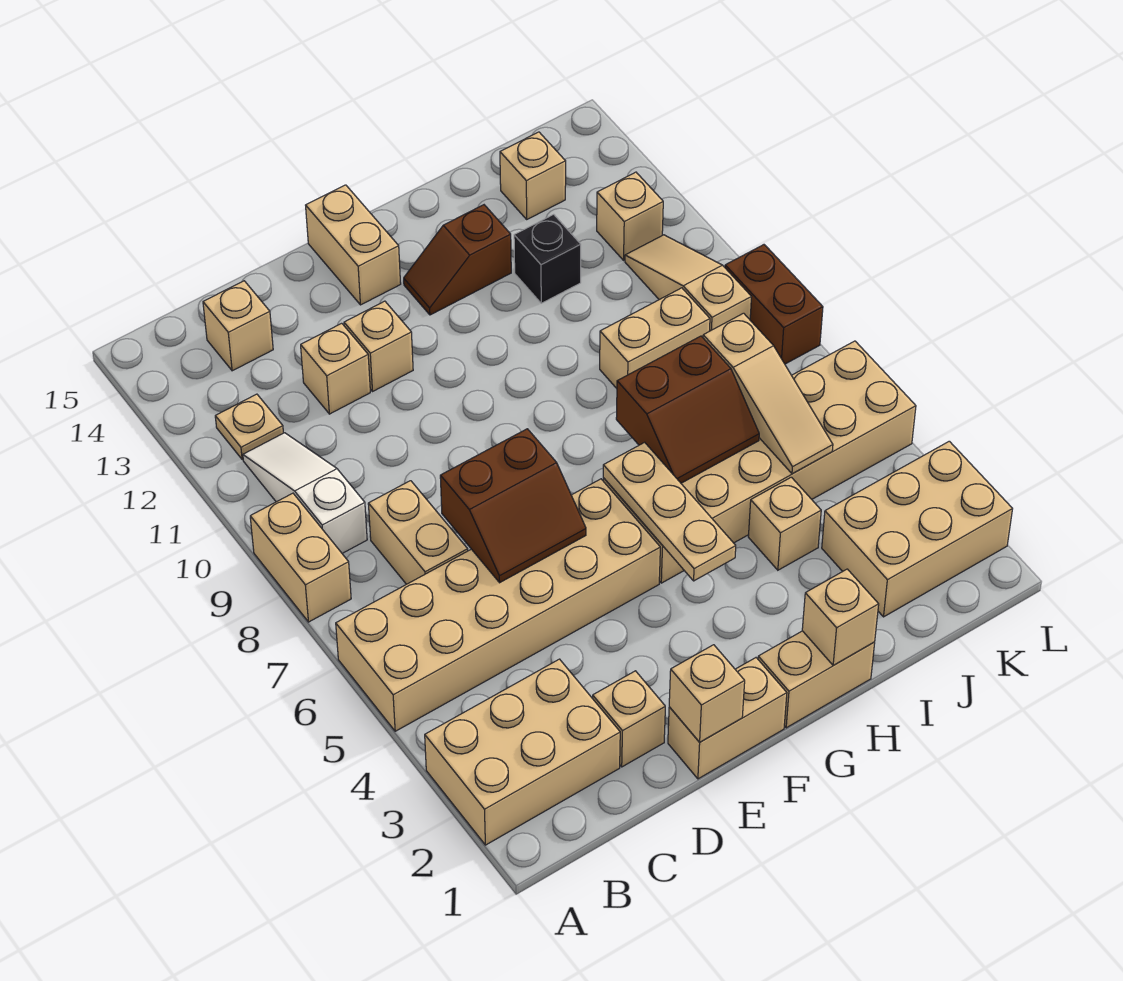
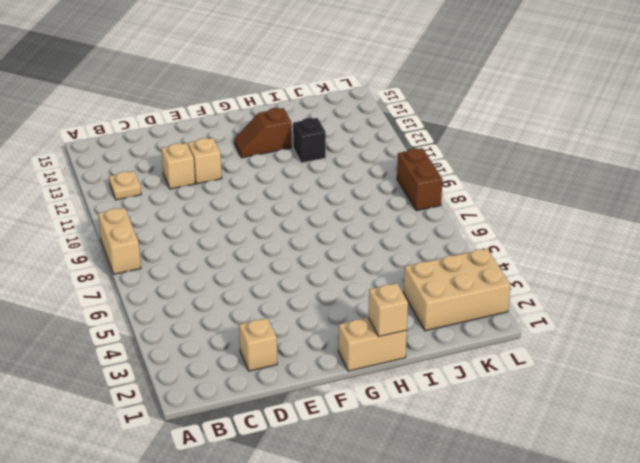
none -> tan 2x3 brick [425,659,620,845]
none -> tan 2x6 brick [336,479,660,731]
none -> white 1x3 slope [243,433,367,553]

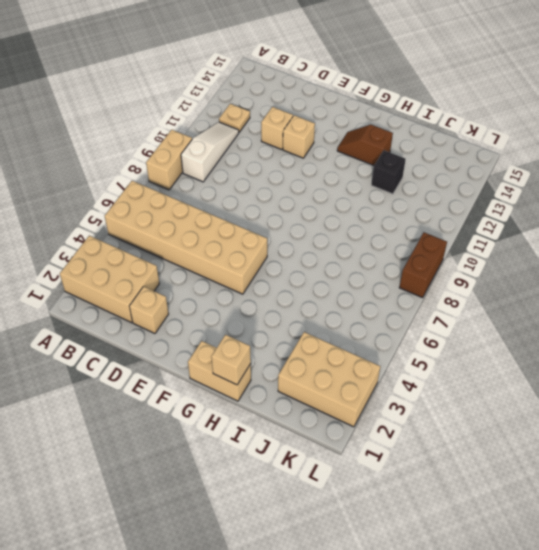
none -> tan 1x2 brick [368,481,468,584]
none -> tan 1x1 brick [203,281,273,371]
none -> tan 1x2 brick [668,658,787,779]

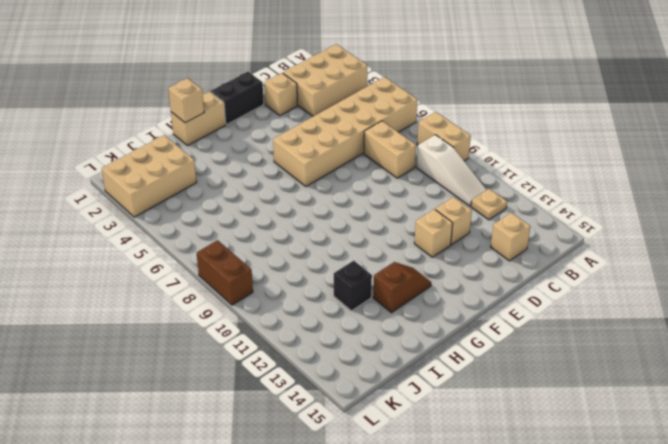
black 1x2 brick [211,72,264,124] -> tan 1x2 brick [668,658,787,779]
none -> tan 1x2 brick [306,185,401,305]
none -> tan 2x6 brick [603,341,916,583]
none -> tan 1x1 brick [748,477,821,570]

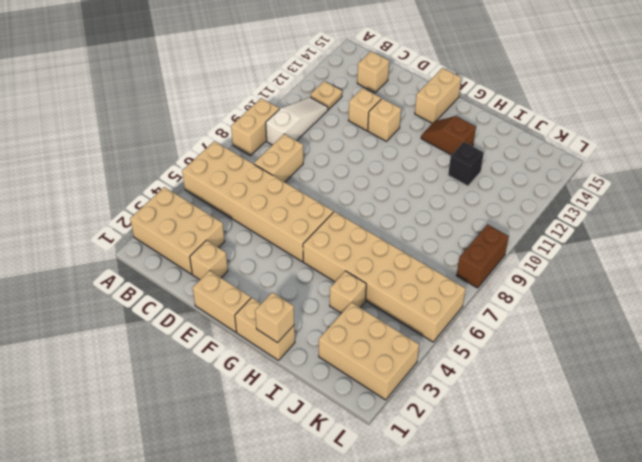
none -> tan 1x2 brick [600,288,710,388]
none -> tan 1x1 brick [500,132,566,219]
none -> tan 1x3 slope [625,235,751,331]

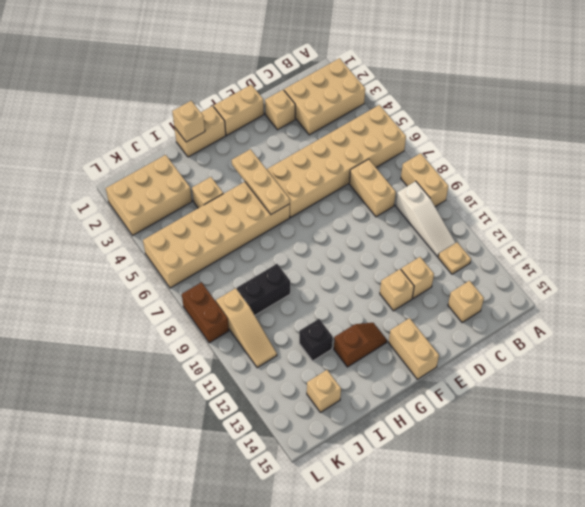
black 1x2 brick [237,264,290,315] -> tan 1x2 brick [600,288,710,388]
none -> tan 1x1 brick [597,172,663,260]
none -> brown 2x2 slope [440,429,586,583]
none -> tan 1x1 brick [669,645,745,742]

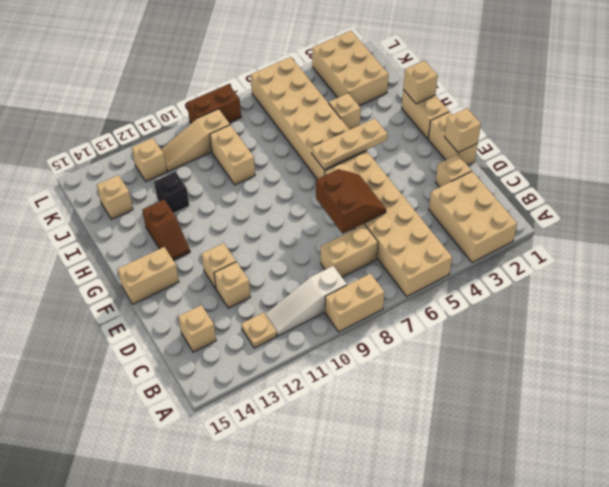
none -> brown 2x2 slope [616,336,759,483]
none -> tan 1x3 slope [703,313,833,474]

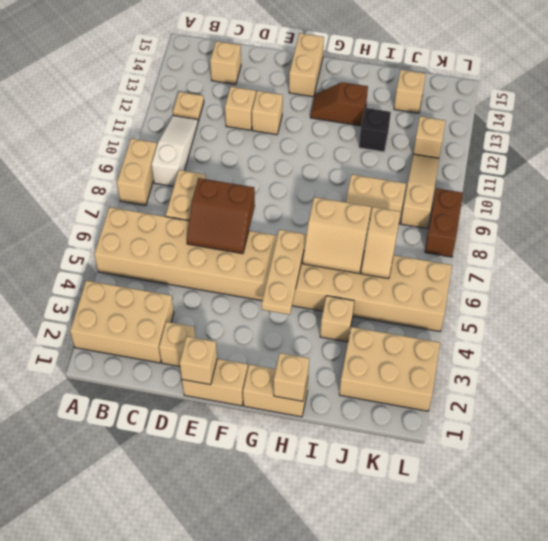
tan 2x2 slope [303,197,371,273] -> brown 2x2 slope [616,336,759,483]
tan 1x2 slope [361,207,400,279] -> tan 1x3 slope [703,313,833,474]

